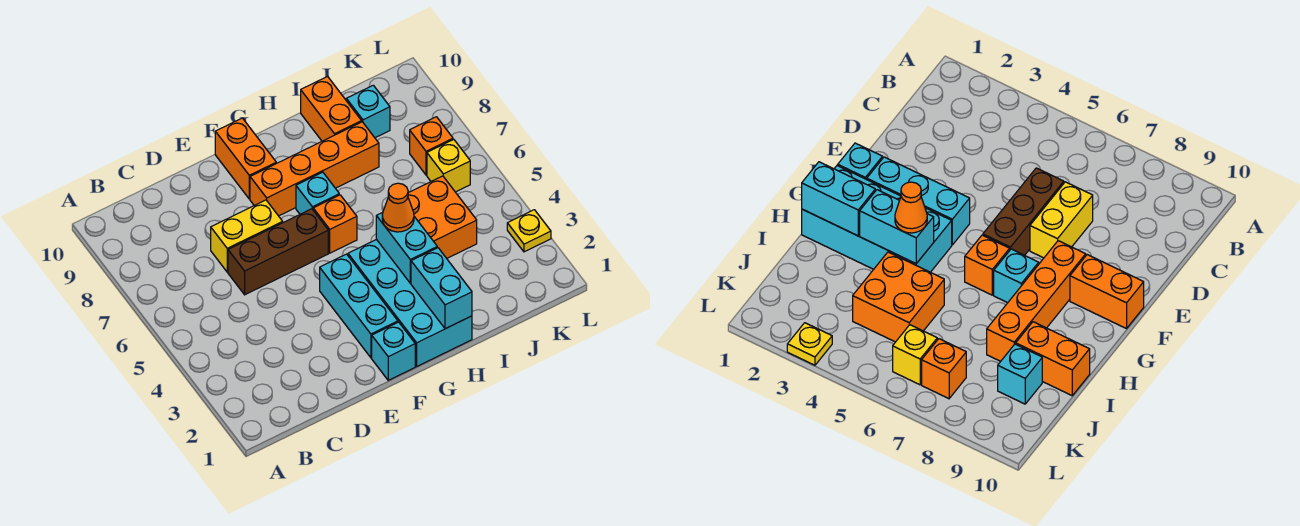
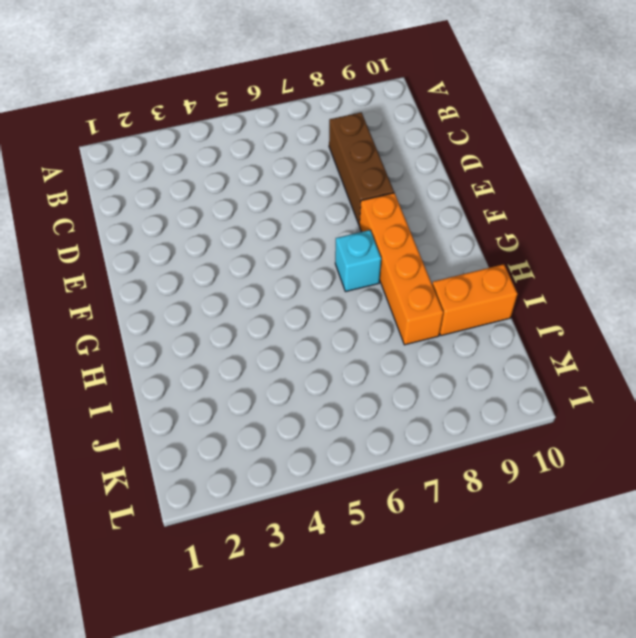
brown 1x3 brick [329,112,394,225] -> brown 1x3 brick moved to [228,209,328,295]
none -> yellow 1x2 brick [211,200,283,272]
none -> cyan 1x1 brick [372,322,415,380]
none -> cyan 1x3 brick [320,254,398,358]

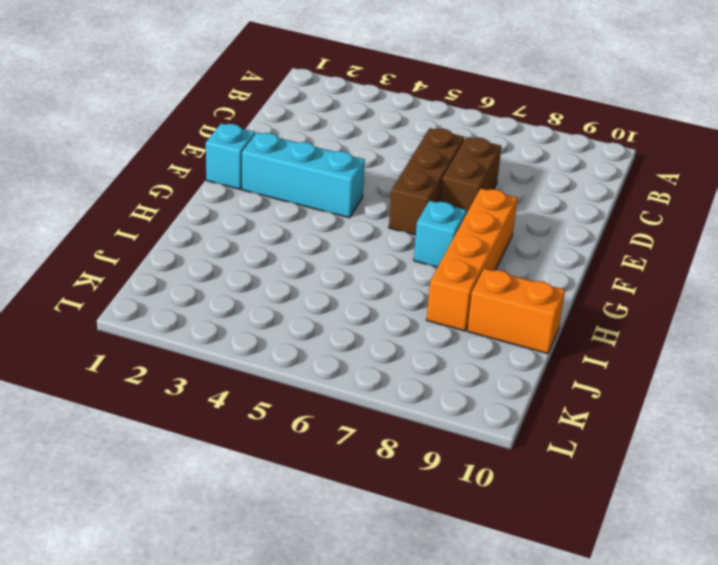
brown 1x2 brick [440,137,501,214] -> yellow 1x2 brick [211,200,283,272]
none -> orange 1x2 brick [215,118,276,199]
none -> cyan 2x4 brick [348,239,472,366]
none -> orange 1x1 brick [313,195,357,253]

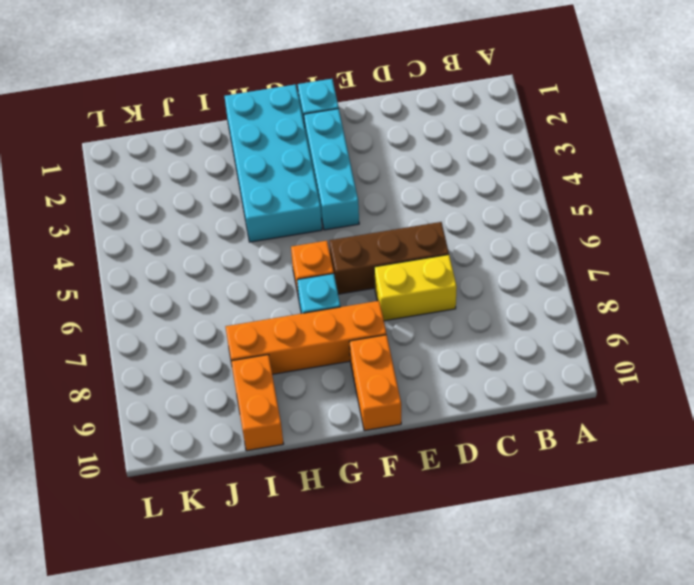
none -> orange 2x2 brick [408,176,477,258]
none -> cyan 1x1 brick [346,85,390,138]
none -> yellow 1x1 brick [427,140,470,192]

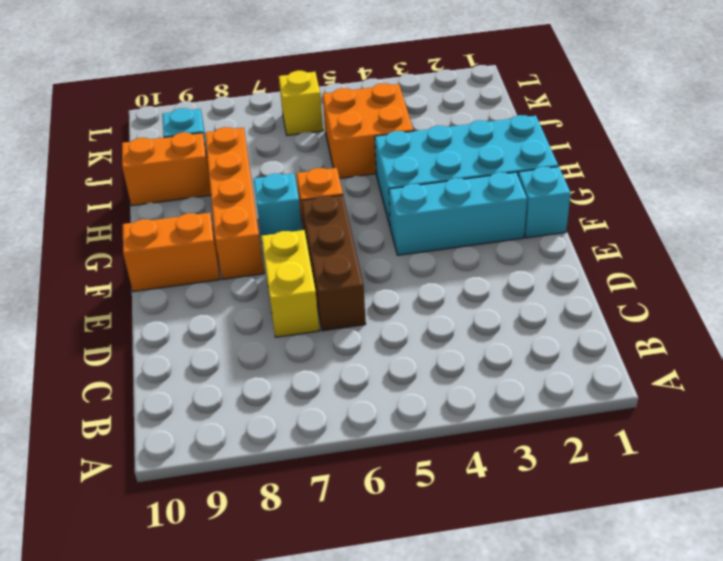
none -> orange 1x1 brick [410,117,453,175]
none -> yellow 1x1 plate [507,210,551,252]
none -> cyan 1x2 brick [411,248,472,329]

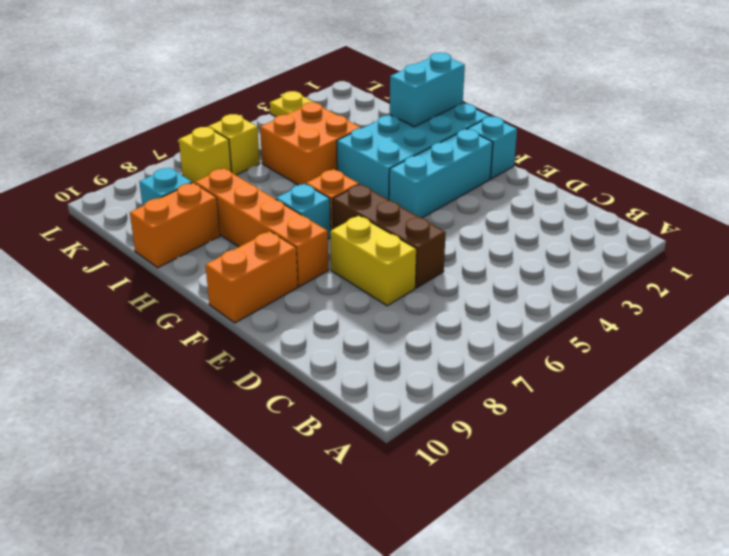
yellow 1x1 brick [179,127,231,183] -> orange 1x1 brick [410,117,453,175]
none -> cyan 1x2 brick [376,212,437,283]
none -> orange 1x1 cone [382,183,414,232]

